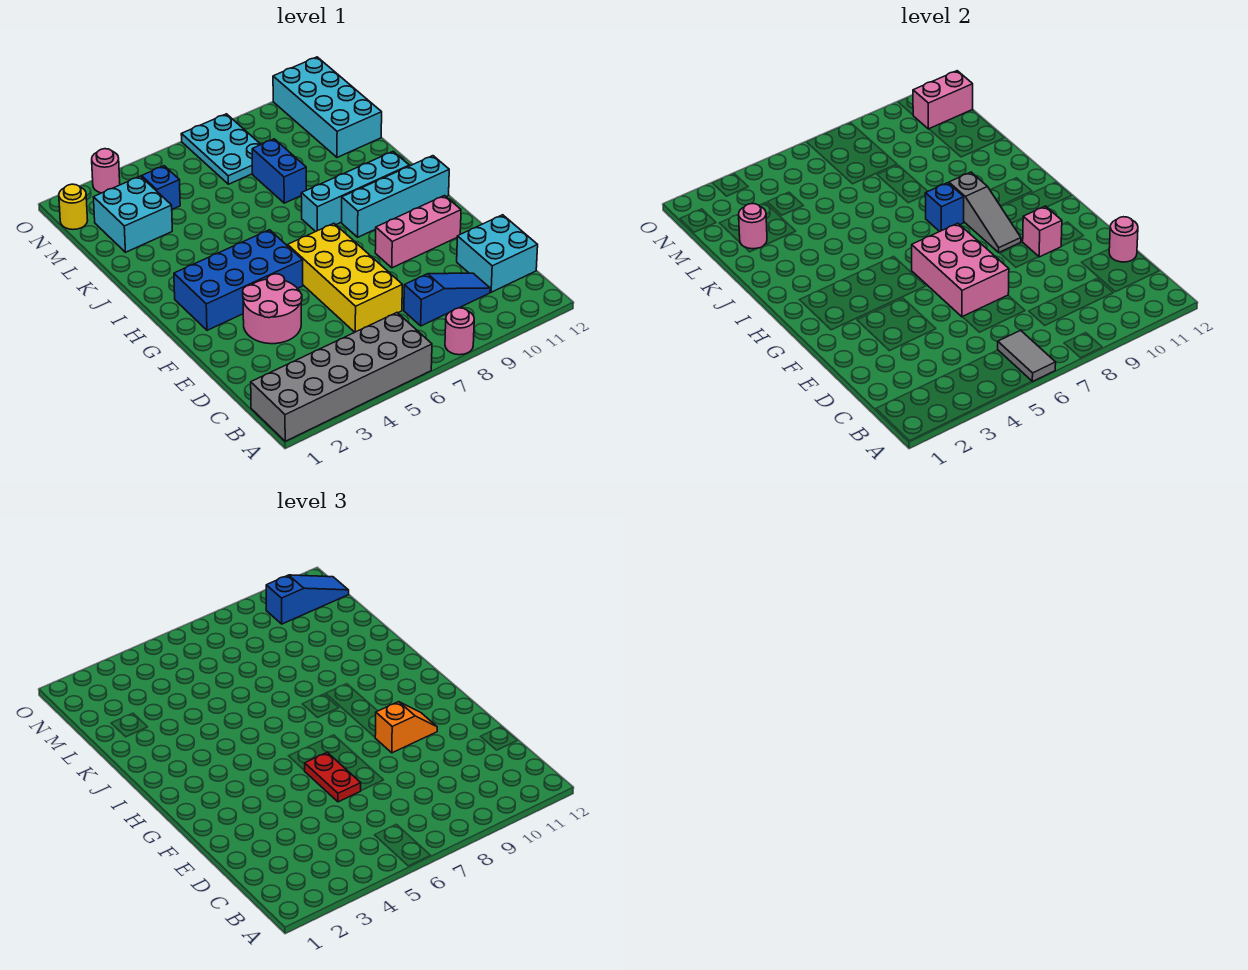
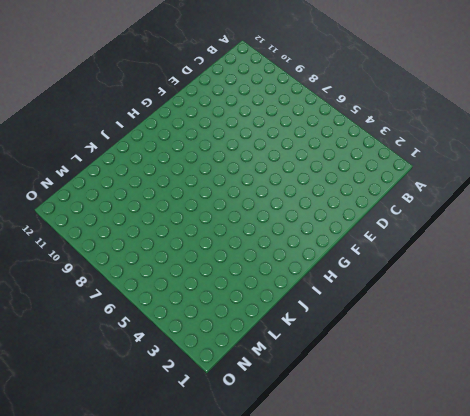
none -> grey 2x6 brick [251,313,432,441]
none -> pink 1x1 round brick [445,308,474,355]
none -> blue 1x3 slope [404,273,490,326]

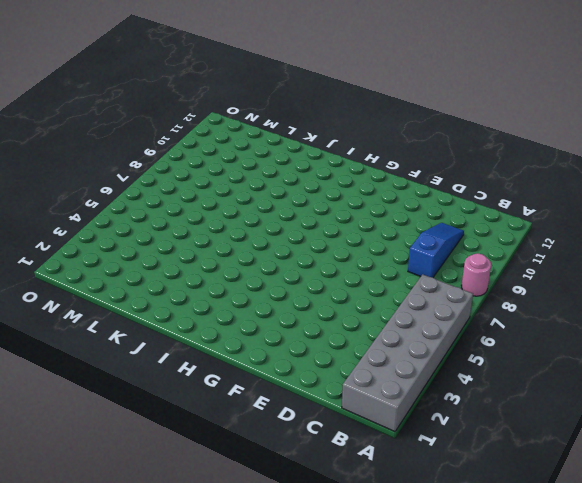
none -> cyan 2x2 brick [457,215,538,292]
none -> yellow 2x4 brick [288,223,402,332]
none -> pink 2x2 round brick [243,274,302,344]

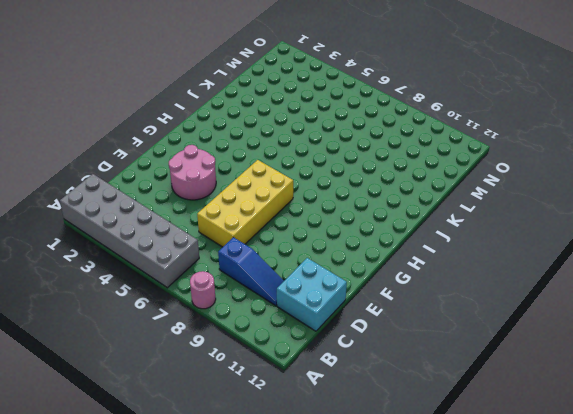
none -> pink 1x3 brick [375,196,461,268]
none -> blue 2x4 brick [174,230,303,330]
none -> cyan 1x4 brick [342,156,449,237]

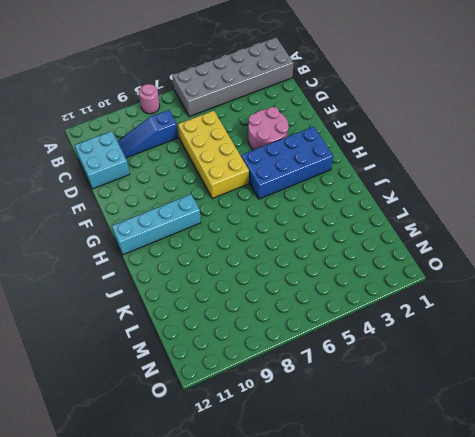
none -> pink 1x3 brick [375,196,461,268]
none -> cyan 1x4 brick [301,152,409,232]
none -> blue 1x2 brick [252,139,306,203]

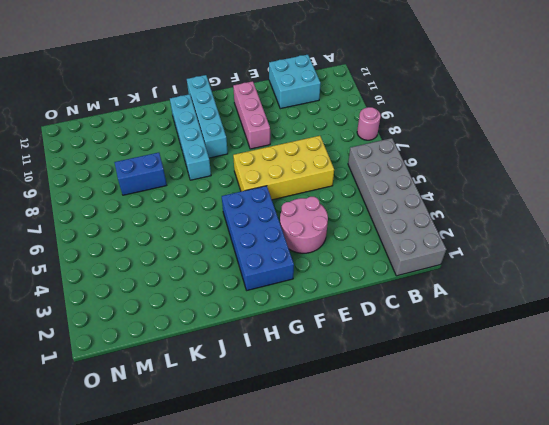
none -> blue 1x3 slope [404,273,490,326]
none -> cyan 2x2 brick [93,176,172,252]
none -> cyan 2x4 brick [273,57,382,157]

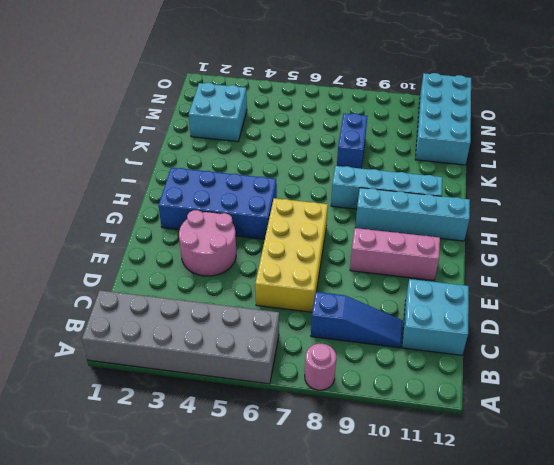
none -> blue 1x1 brick [142,166,180,209]
none -> cyan 2x3 plate [181,114,261,184]
none -> yellow 1x1 round brick [59,184,88,230]

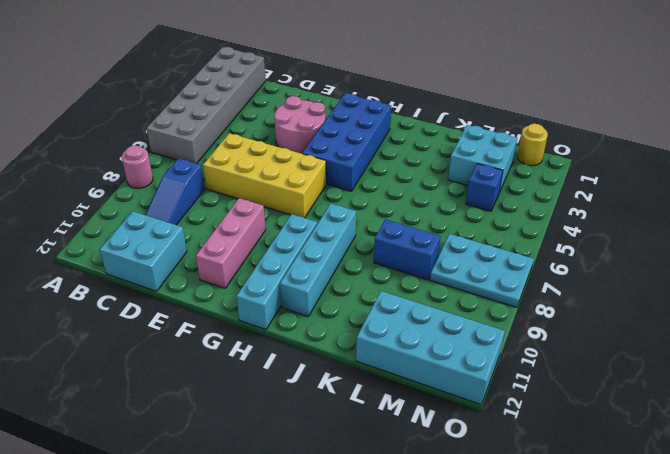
none -> pink 1x1 round brick [92,149,120,193]
none -> grey 1x2 tile [998,330,1056,382]
none -> pink 1x1 round brick [1109,217,1138,262]

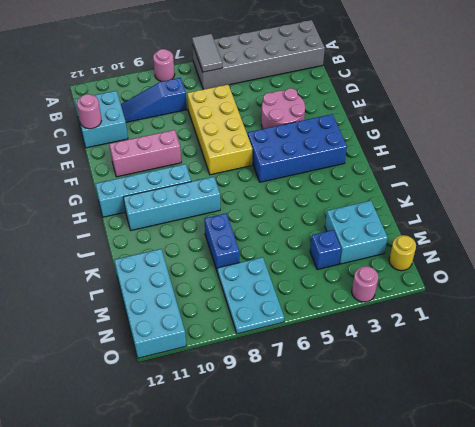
none -> pink 2x3 brick [912,223,1009,317]
none -> pink 1x1 brick [1023,206,1062,257]
none -> grey 1x3 slope [949,172,1021,252]

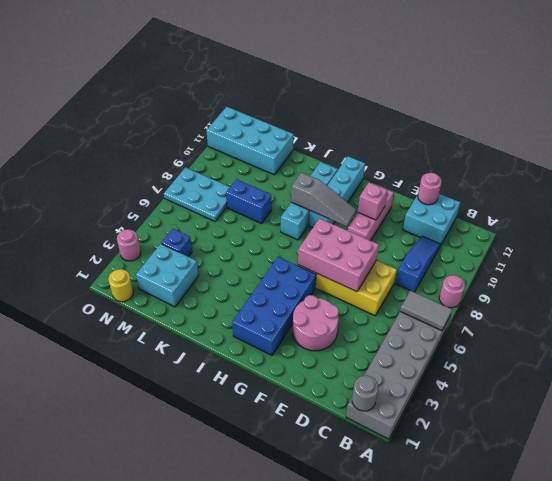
grey 1x1 round brick [352,376,378,411] -> none
none -> blue 1x1 brick [925,183,964,232]
none -> pink 1x1 round brick [739,204,767,249]
none -> pink 1x2 brick [913,71,973,129]

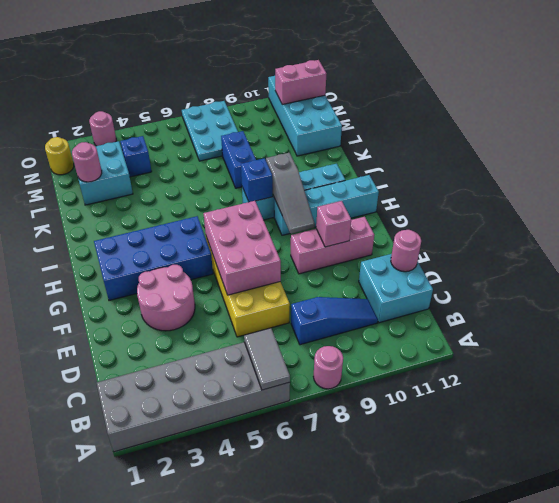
none -> red 1x2 plate [305,752,361,802]
none -> orange 1x2 slope [375,702,437,753]
none -> blue 1x3 slope [266,575,349,624]

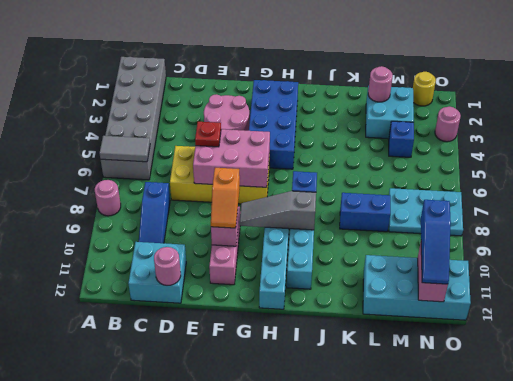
red 1x1 plate [195,122,221,147] -> red 1x2 plate [305,752,361,802]

